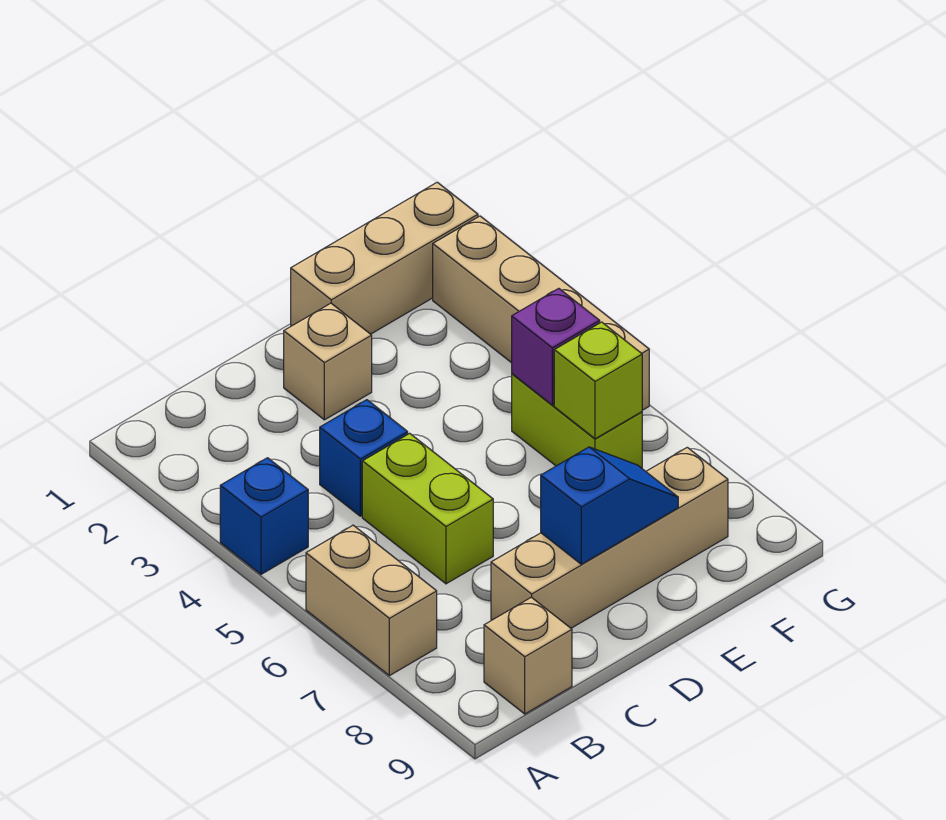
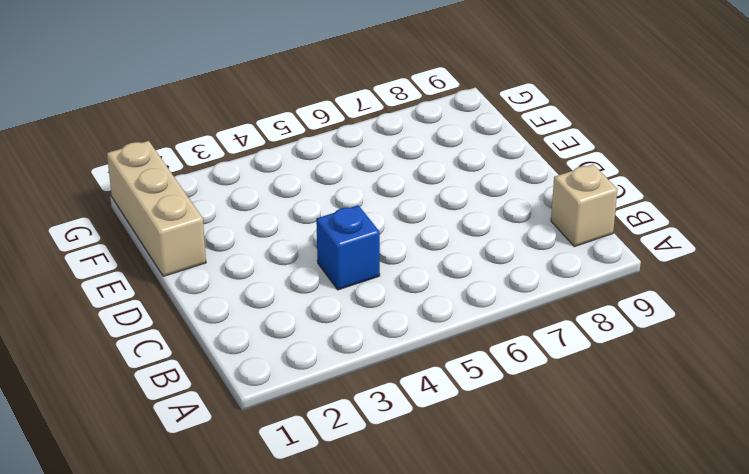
none -> blue 1x1 brick [220,458,308,574]
none -> tan 1x2 brick [306,525,437,676]
none -> lime 1x2 brick [362,433,493,584]

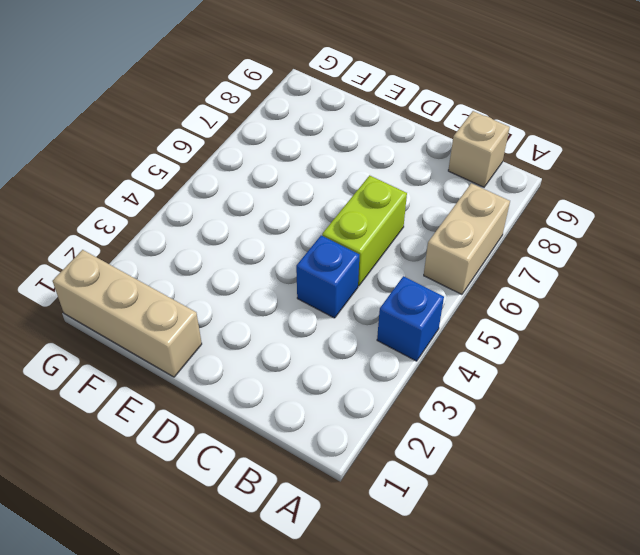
none -> tan 1x4 brick [491,447,728,628]
none -> tan 1x1 brick [284,303,372,420]
none -> lime 1x2 brick [512,374,642,468]

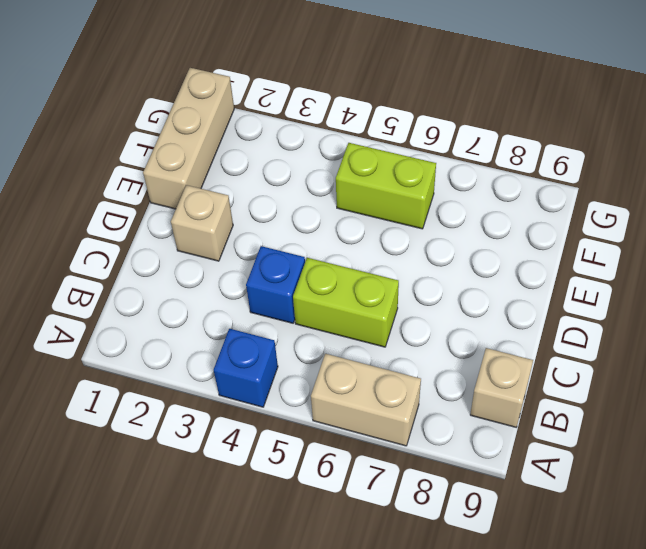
none -> tan 1x4 brick [491,447,728,628]
none -> tan 1x4 brick [433,216,649,410]
none -> blue 1x2 slope [541,447,678,564]

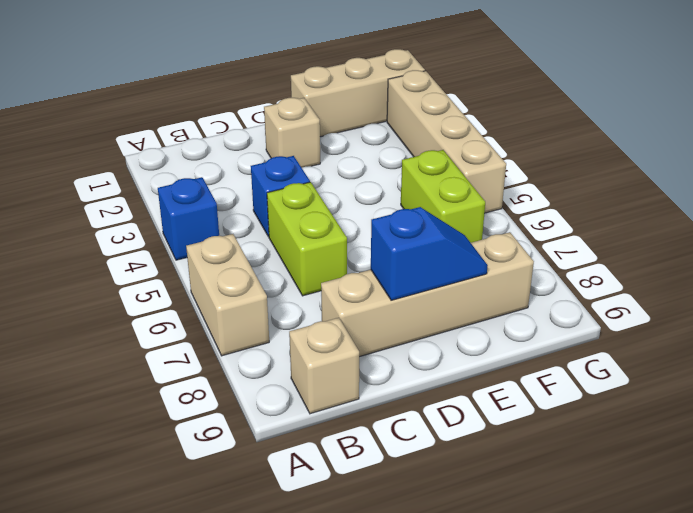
none -> purple 1x1 brick [512,288,600,405]
none -> lime 1x1 brick [554,322,642,439]

